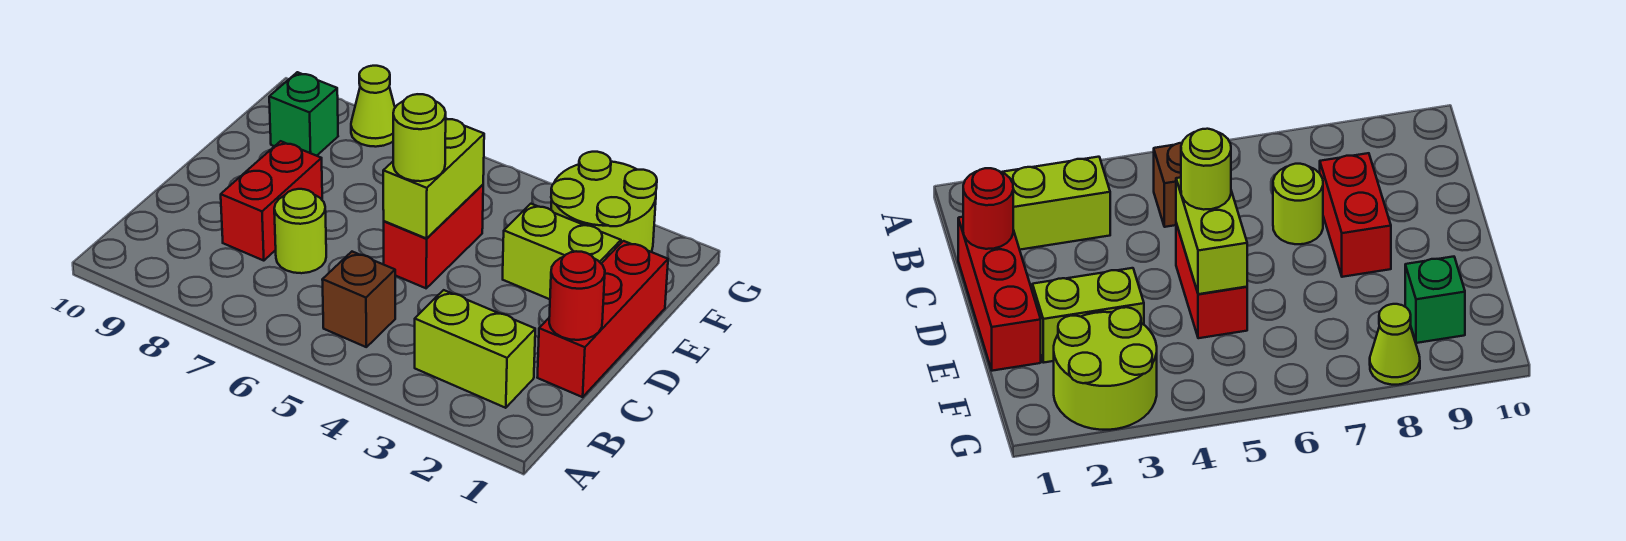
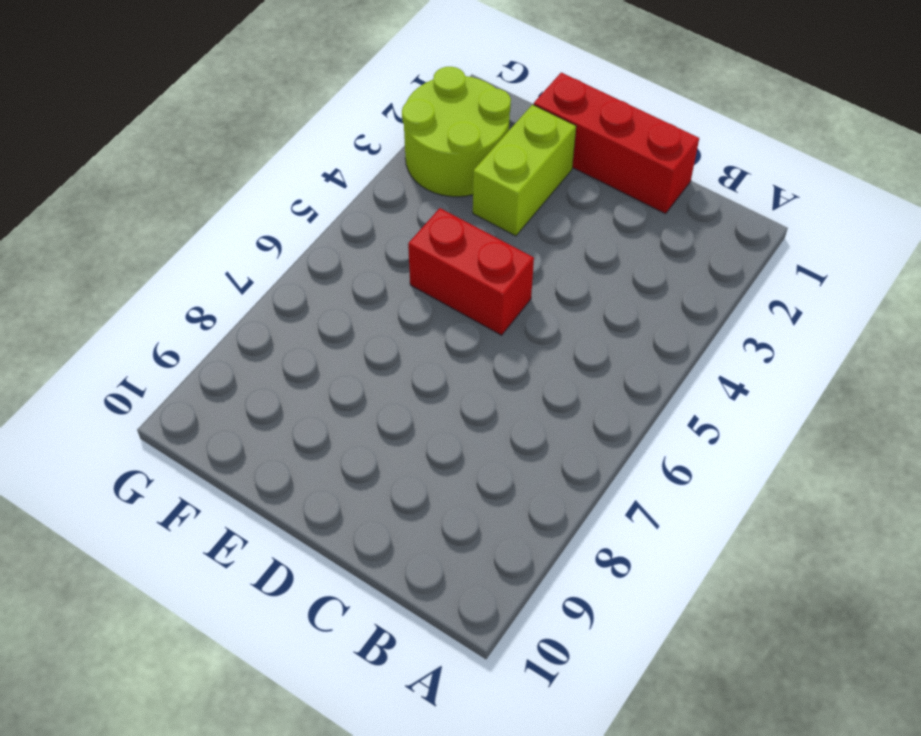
none -> lime 1x2 brick [415,290,535,408]
none -> brown 1x1 brick [322,252,395,347]
none -> lime 1x1 round brick [274,189,326,273]

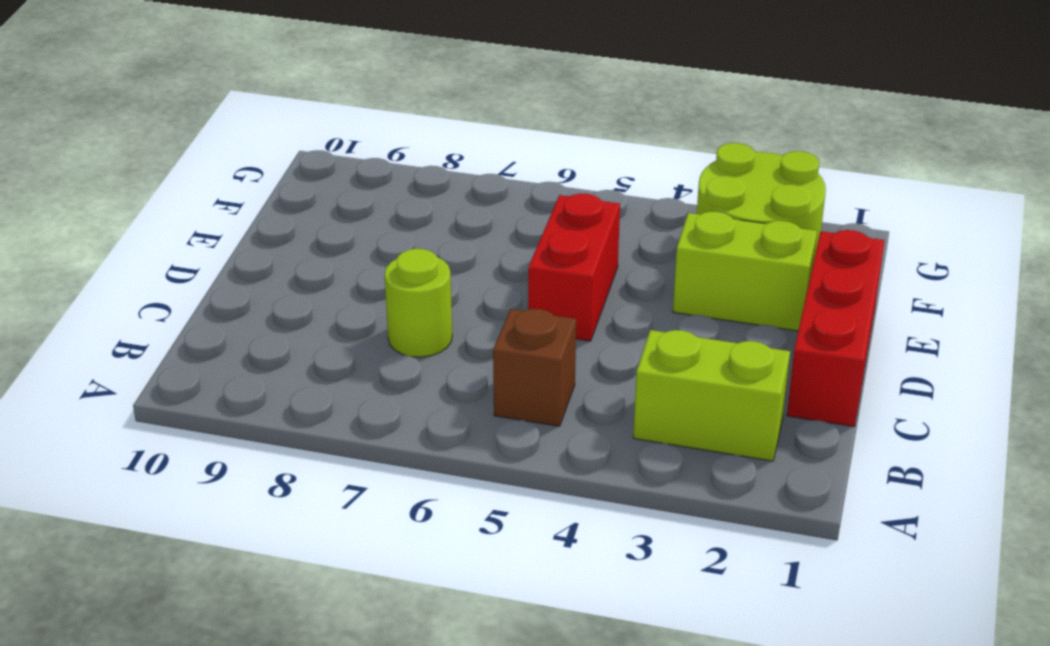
none -> red 1x2 brick [221,141,322,261]
none -> green 1x1 brick [269,72,338,156]
none -> lime 1x1 cone [351,66,395,147]

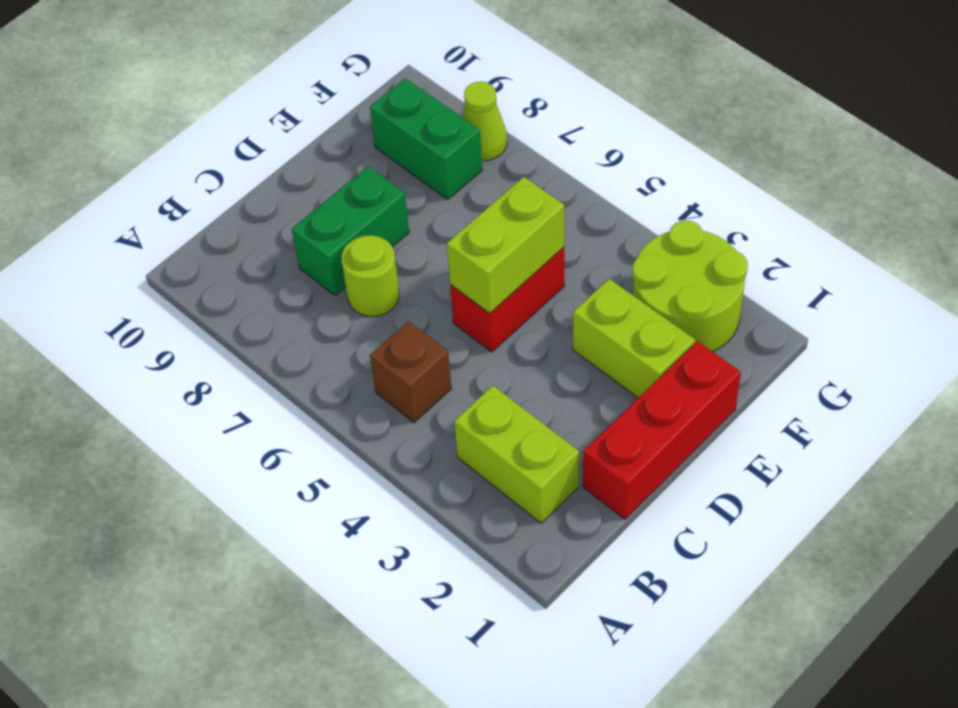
green 1x2 brick [292,166,409,295] -> red 1x2 brick [221,141,322,261]
green 1x2 brick [370,78,482,199] -> green 1x1 brick [269,72,338,156]
none -> red 1x1 round brick [549,251,605,340]
none -> lime 1x1 round brick [393,94,446,181]

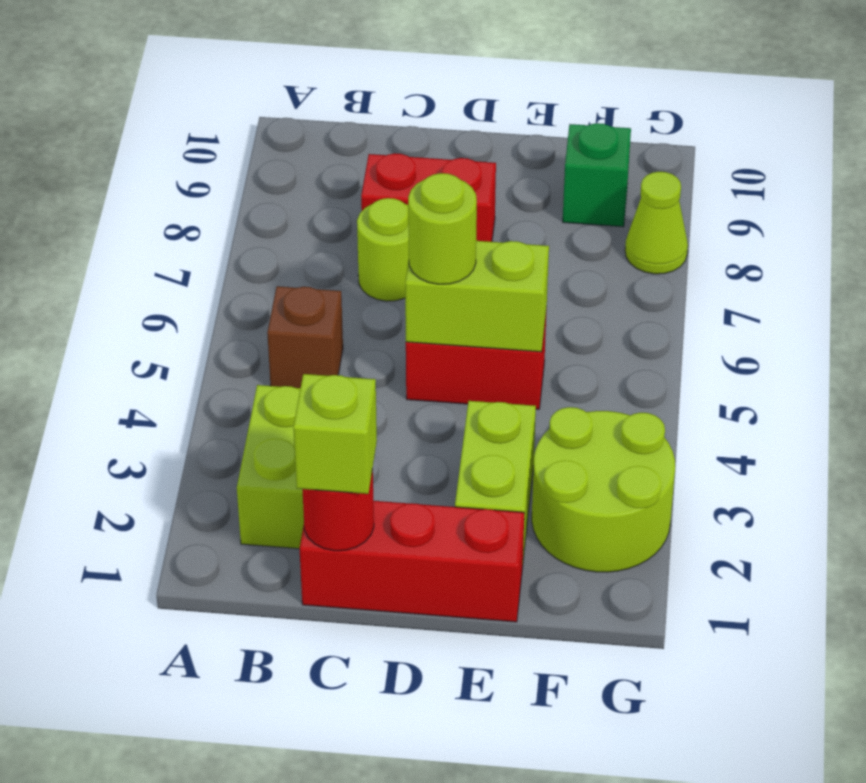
lime 1x1 brick [293,374,377,494] -> none

